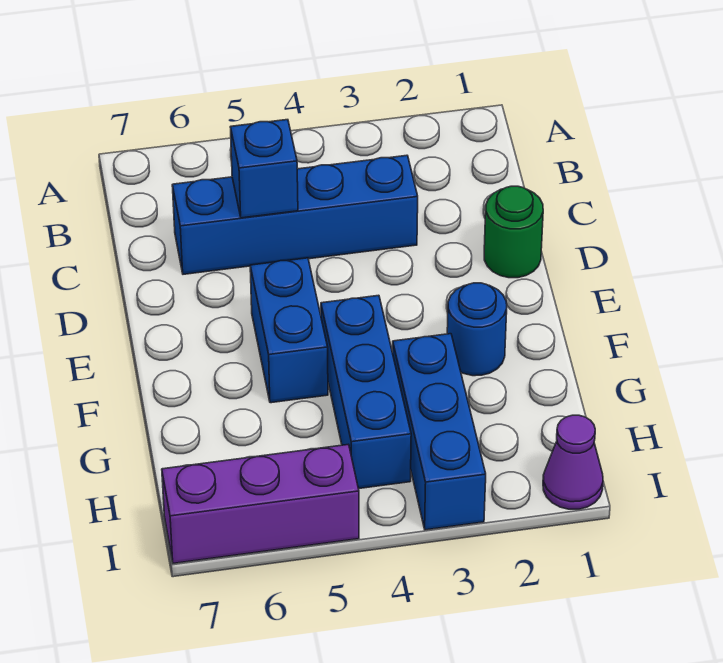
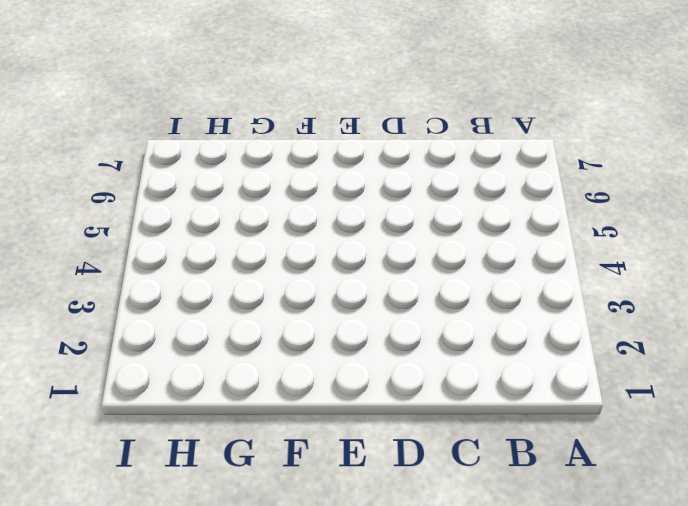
none -> blue 1x4 brick [172,155,418,274]
none -> green 1x1 round brick [484,186,543,278]

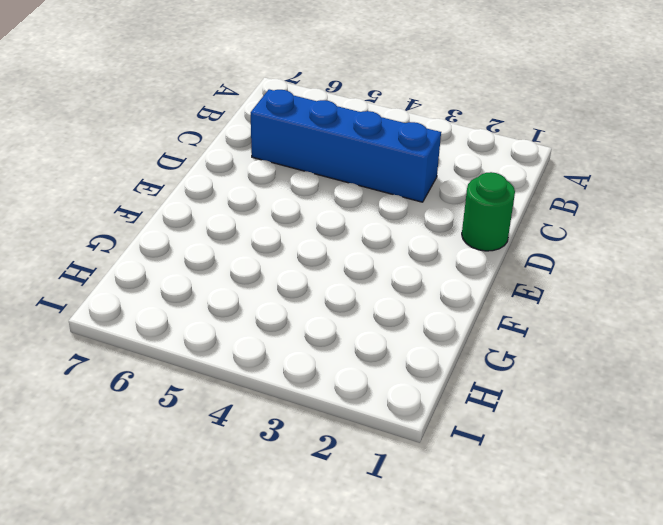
none -> blue 1x2 brick [250,258,328,403]
none -> blue 1x1 round brick [447,283,507,376]

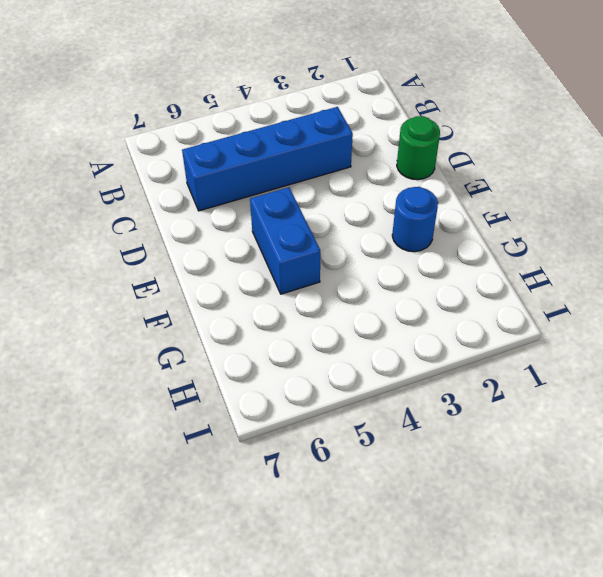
none -> blue 1x3 brick [321,295,411,489]
none -> blue 1x3 brick [393,334,486,530]

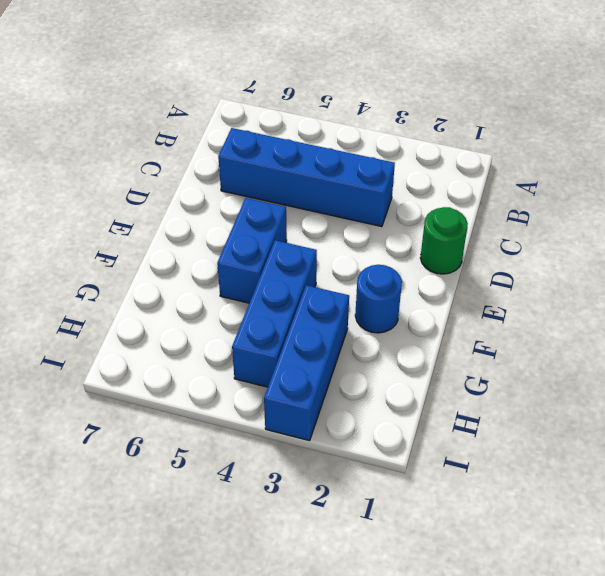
none -> purple 1x1 cone [543,415,603,509]
none -> purple 1x3 brick [162,444,359,563]

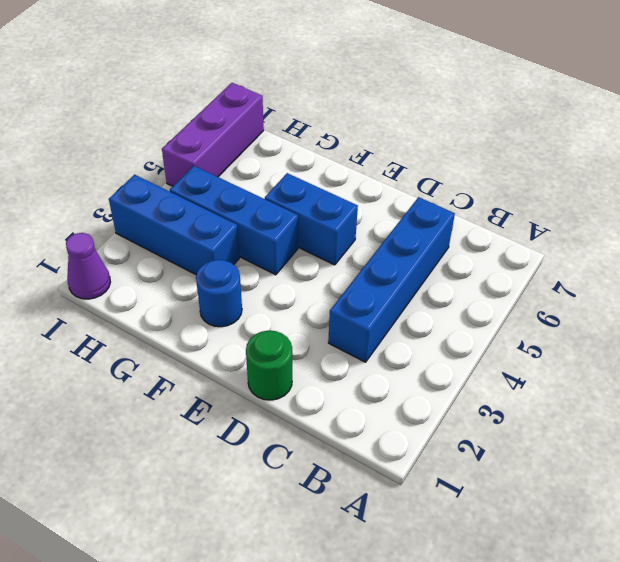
none -> blue 1x1 brick [231,120,298,218]

